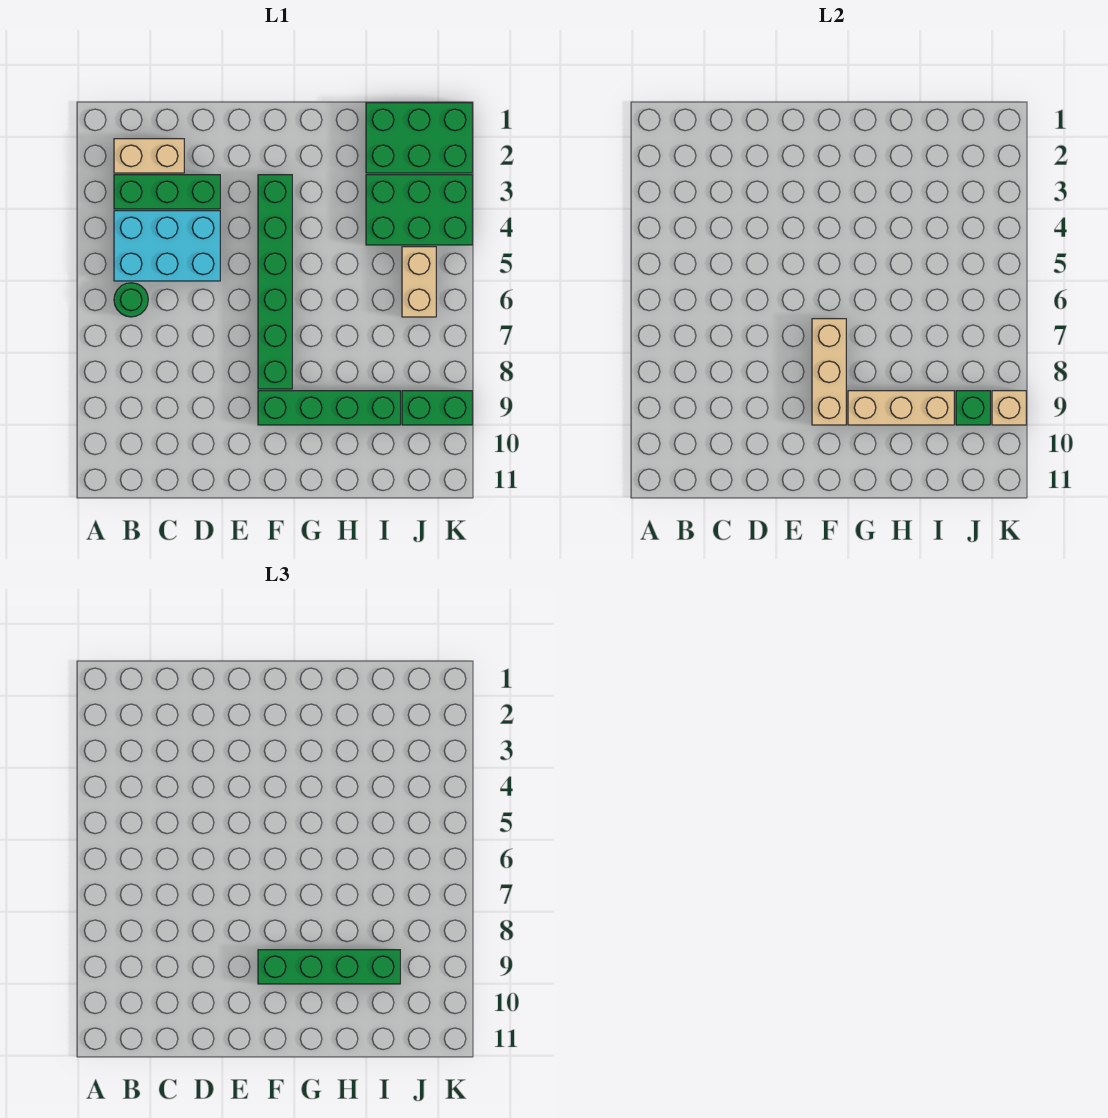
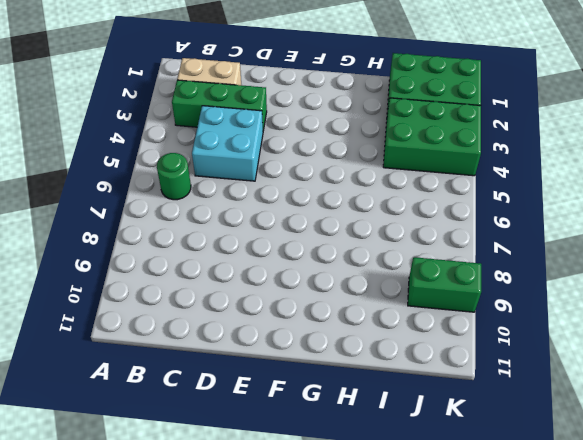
cyan 2x2 brick [192,106,263,181] -> cyan 2x3 brick [114,211,220,281]
none -> green 1x6 brick [258,175,292,389]
none -> green 1x4 brick [258,391,400,425]
none -> tan 1x2 brick [402,247,436,317]

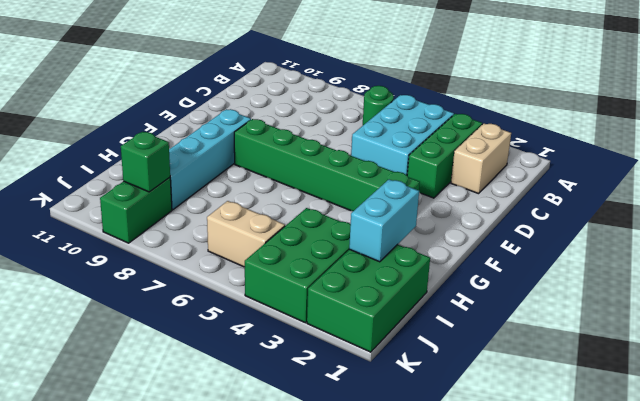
cyan 1x4 brick [169,109,251,210] -> green 1x4 brick [258,391,400,425]
cyan 1x2 brick [349,179,419,262] -> none
none -> tan 1x3 brick [812,319,846,425]
none -> tan 1x3 brick [848,391,954,425]
none -> tan 1x1 brick [992,391,1026,425]

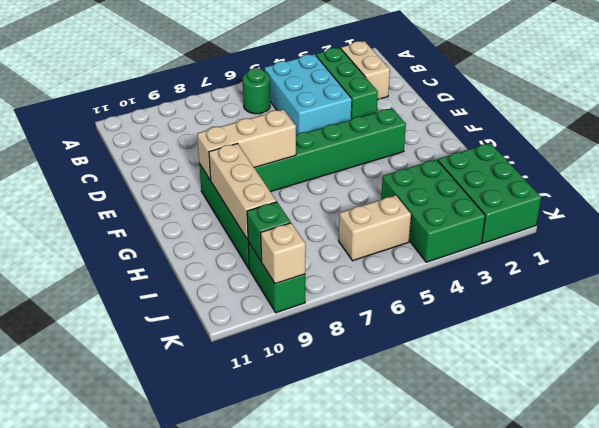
none -> green 1x4 brick [258,950,400,984]

